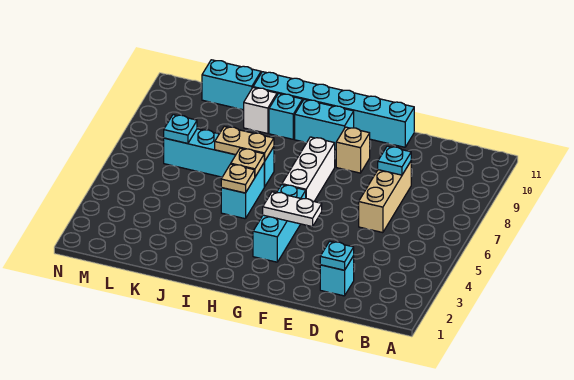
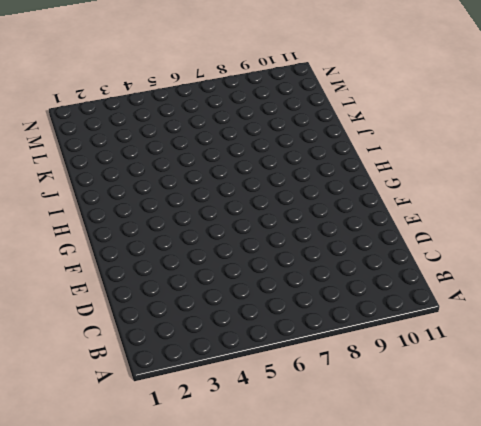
none -> cyan 1x1 brick [320,256,354,296]
none -> tan 1x3 brick [359,161,411,233]
none -> cyan 1x6 brick [253,72,414,147]

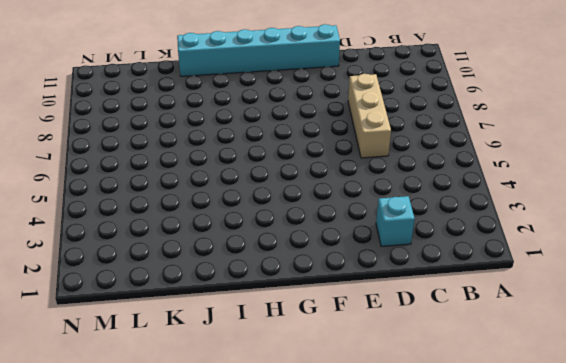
none -> tan 1x1 brick [336,127,370,173]
none -> cyan 1x3 brick [253,185,306,262]
none -> white 1x3 brick [282,137,335,201]

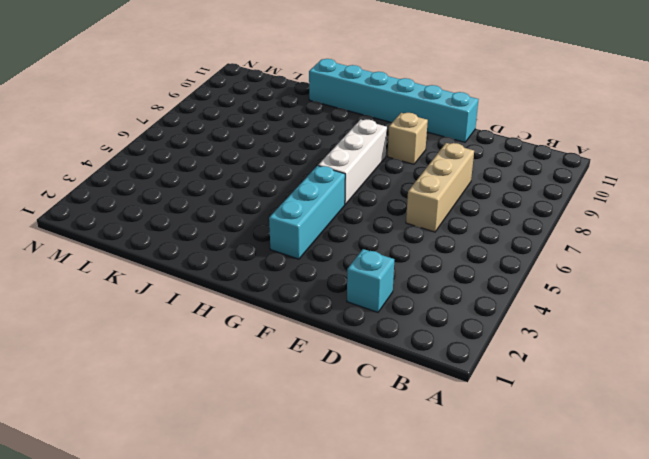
none -> cyan 1x2 brick [295,99,354,149]
none -> cyan 1x2 brick [221,163,264,219]
none -> cyan 1x4 brick [164,129,274,187]

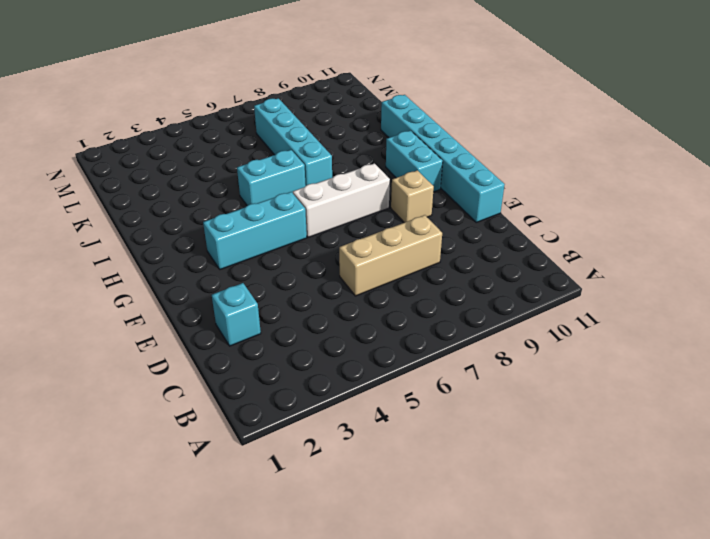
none -> cyan 1x1 brick [269,93,303,139]
none -> white 1x1 brick [244,88,277,134]
none -> cyan 1x2 brick [202,60,261,110]

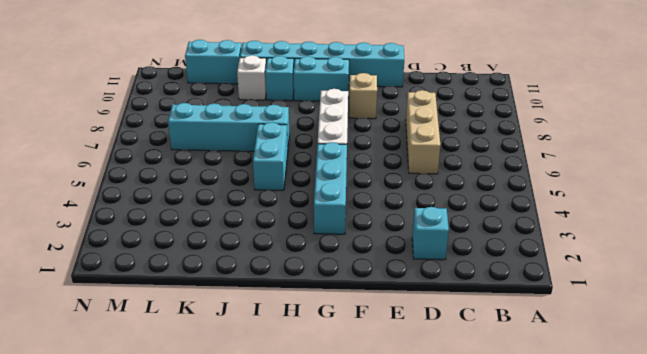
none -> cyan 1x1 plate [320,241,354,270]
none -> cyan 1x1 plate [378,146,411,175]
none -> white 1x2 plate [263,192,322,227]

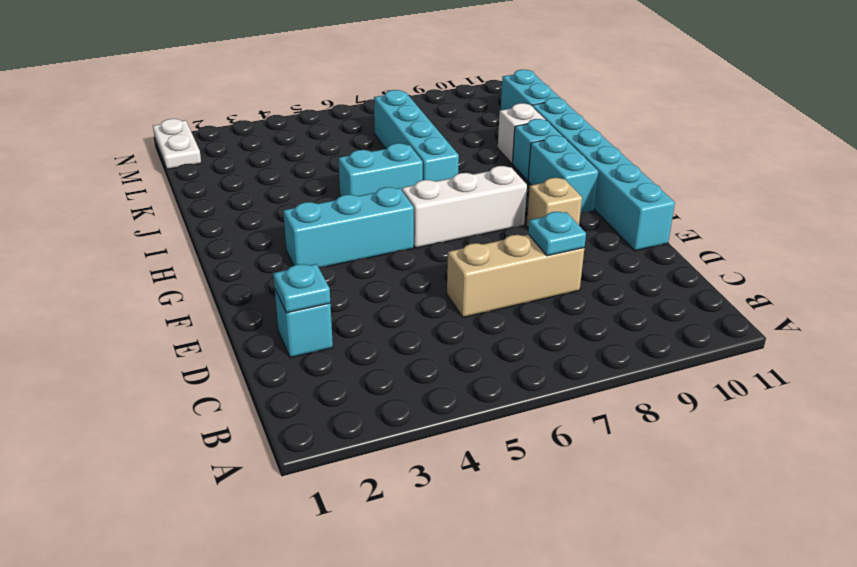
white 1x2 plate [153,119,201,169] -> white 1x2 plate moved to [263,192,322,227]
none -> tan 1x1 plate [221,164,255,193]
none -> tan 1x1 plate [231,148,265,177]
none -> tan 1x2 plate [215,127,274,161]

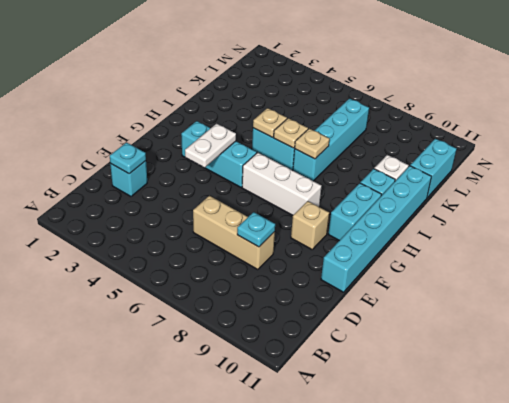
tan 1x1 plate [294,129,329,159] -> tan 1x2 plate [215,127,274,161]
none -> cyan 1x1 plate [164,115,197,144]

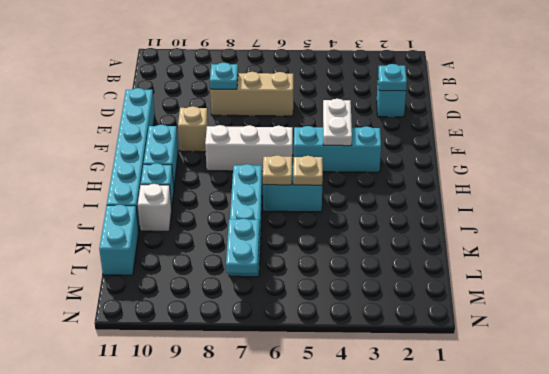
cyan 1x2 plate [226,219,259,273] -> cyan 1x1 plate [164,115,197,144]
none -> tan 1x2 plate [215,127,274,161]

